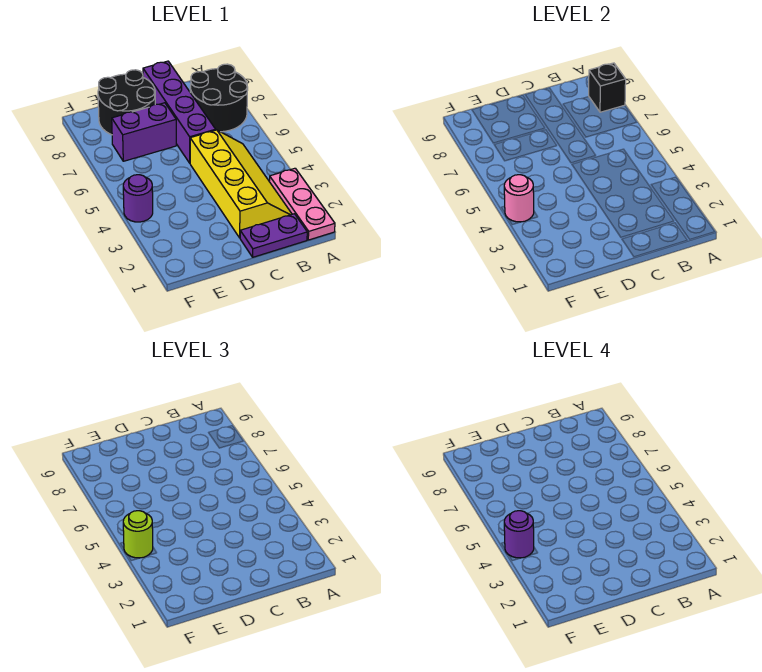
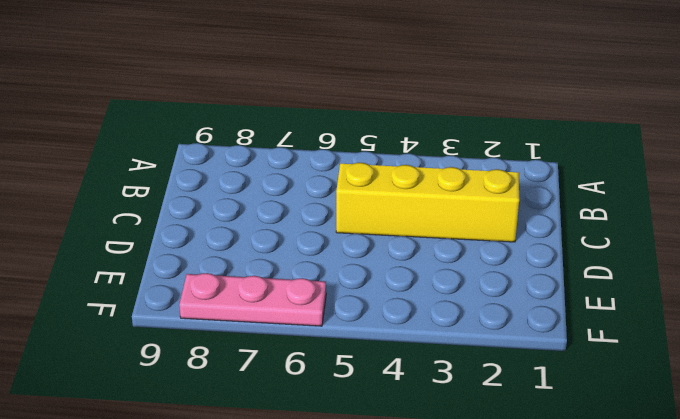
pink 1x3 plate [179,273,326,326] -> pink 1x3 plate moved to [269,168,335,240]
none -> black 2x2 round brick [190,64,248,132]
none -> purple 1x2 plate [240,214,307,257]
none -> purple 1x4 brick [143,61,216,163]

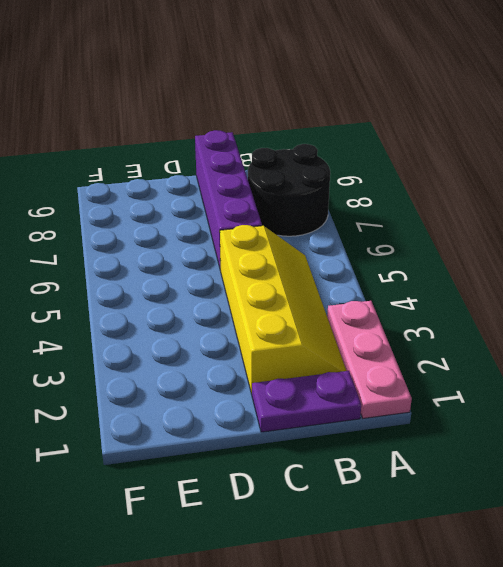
none -> purple 1x2 brick [112,103,176,161]
none -> black 2x2 round brick [98,70,155,135]
none -> purple 1x1 round brick [123,175,153,222]

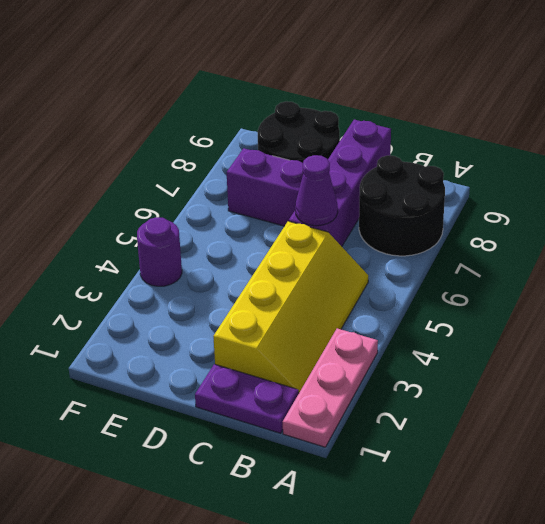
purple 1x1 cone [295,155,338,226] -> none
none -> black 1x1 brick [589,63,626,112]
none -> pink 1x1 round brick [504,175,534,222]
none -> lime 1x1 round brick [123,511,153,558]

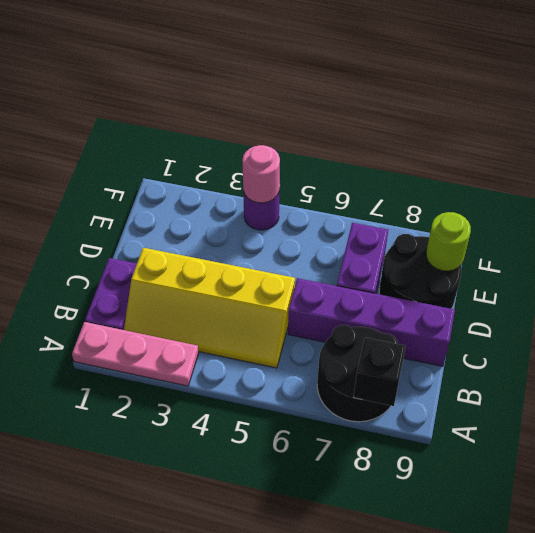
lime 1x1 round brick [426,212,471,271] -> lime 1x1 round brick moved to [123,511,153,558]
none -> purple 1x1 round brick [504,511,534,558]

